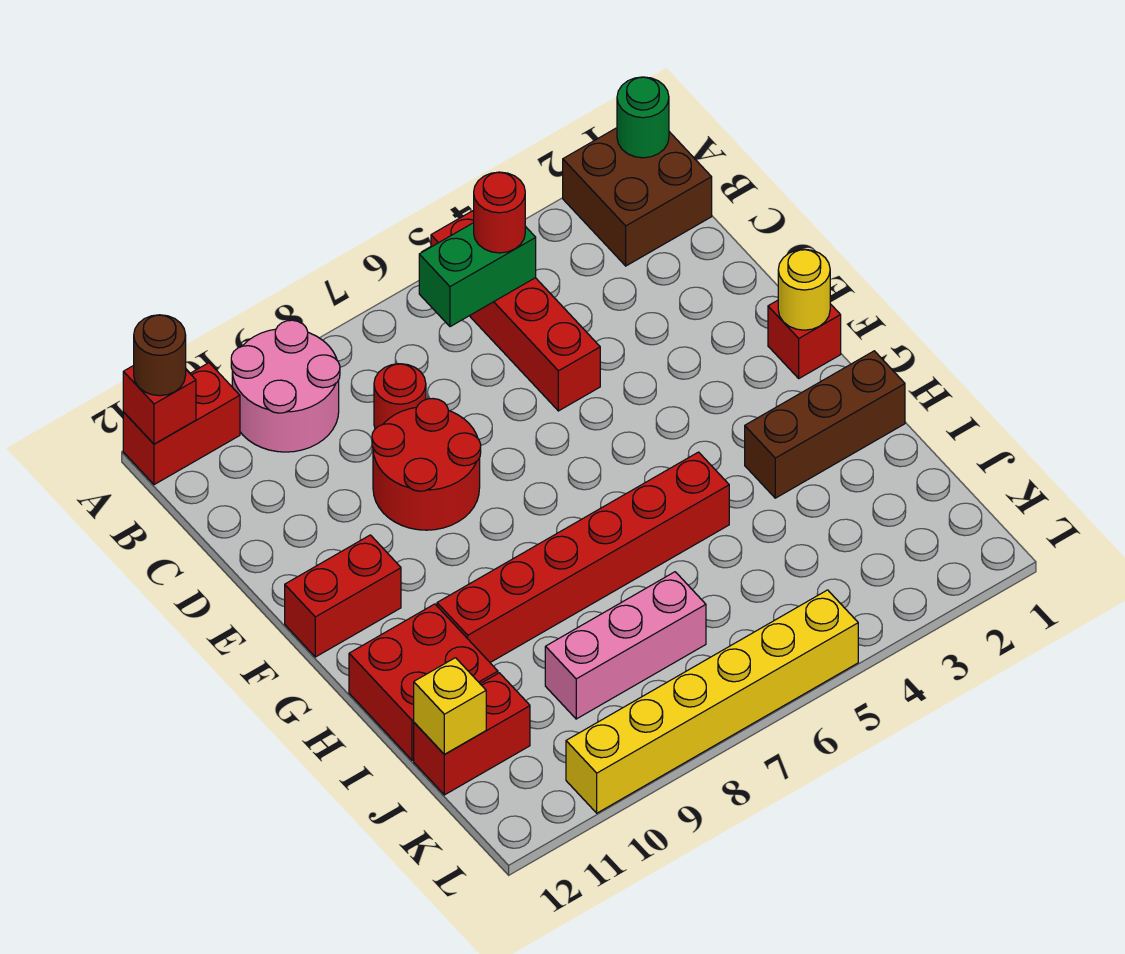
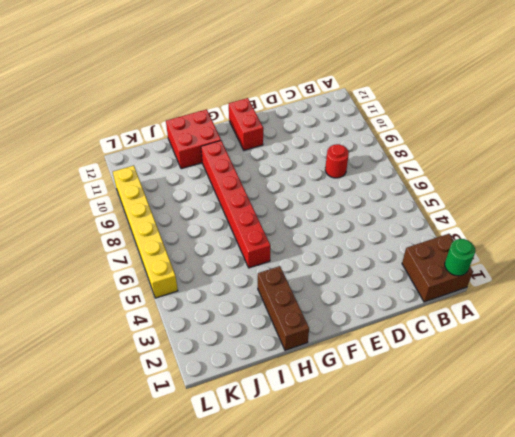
none -> red 1x4 brick [431,211,600,411]
none -> pink 2x2 round brick [231,320,340,452]
none -> red 1x2 brick [123,363,240,485]

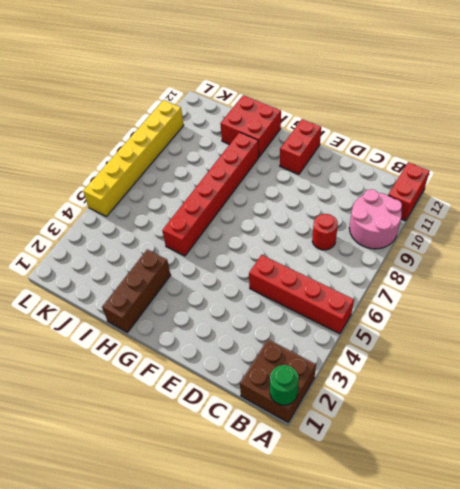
none -> red 2x2 round brick [372,399,481,530]
none -> red 1x1 brick [768,300,841,378]
none -> pink 1x3 brick [545,572,706,719]

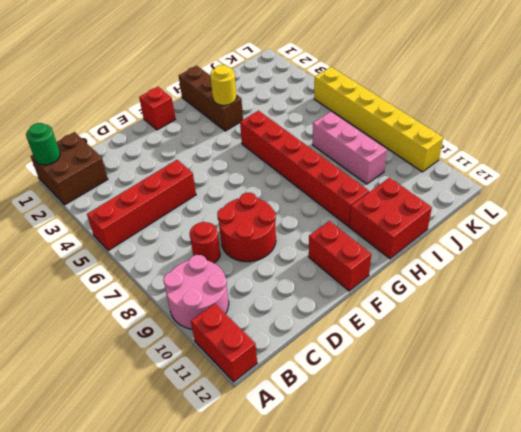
yellow 1x1 round brick [210,65,237,105] -> yellow 1x1 round brick moved to [778,249,830,330]
none -> red 1x2 brick [414,673,530,795]
none -> red 1x1 brick [123,365,196,444]
none -> green 1x2 brick [419,223,536,327]

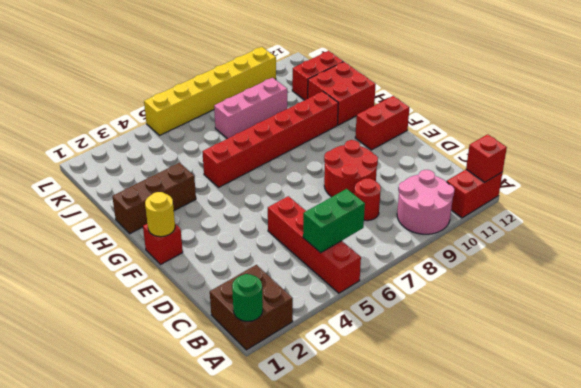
none -> yellow 1x1 brick [414,658,486,755]
none -> brown 1x1 round brick [134,315,186,396]
none -> red 1x1 round brick [474,172,525,253]

